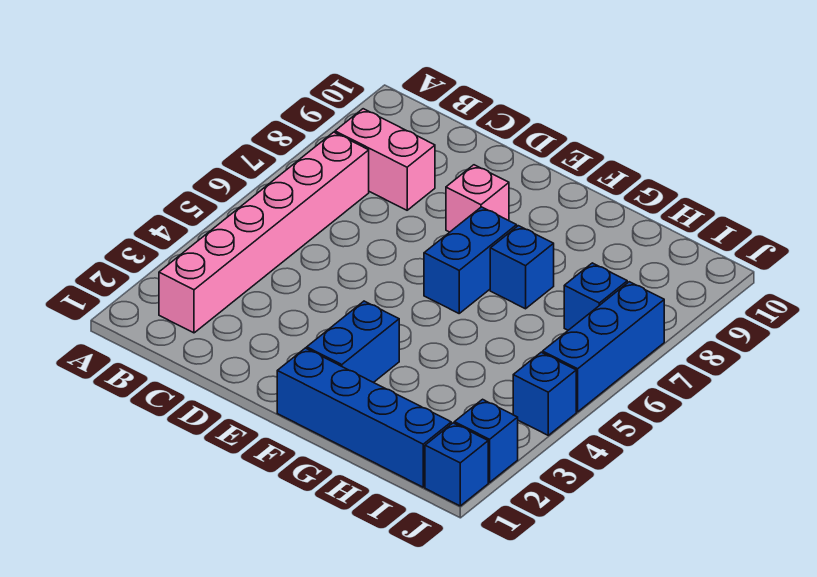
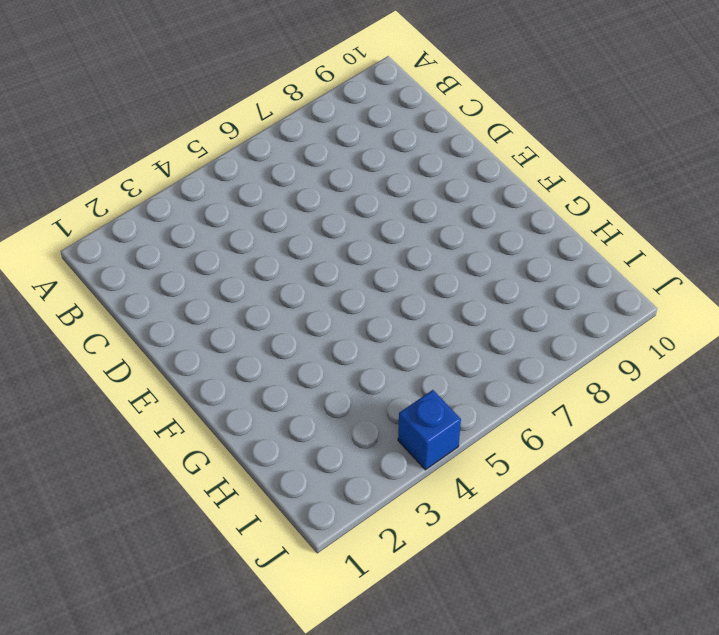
none -> pink 1x6 brick [159,132,369,333]
none -> pink 1x2 brick [335,109,435,210]
none -> pink 1x1 brick [446,165,509,232]

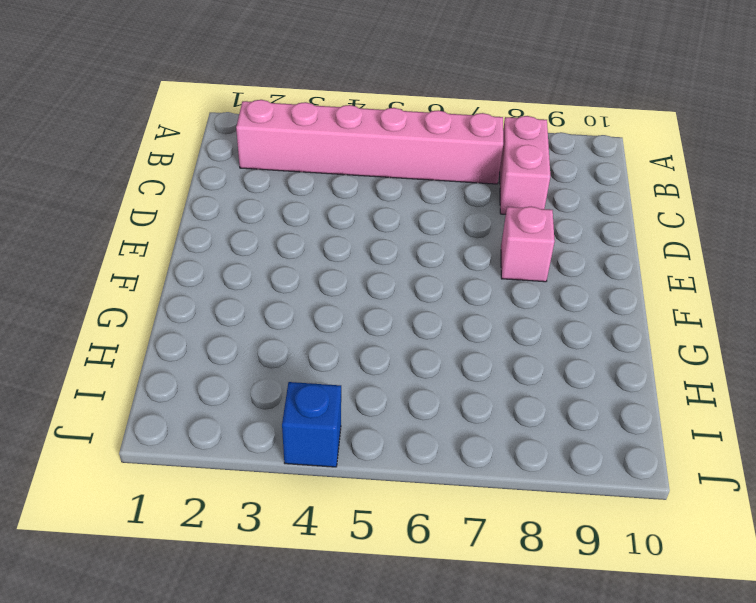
none -> blue 1x4 brick [277,348,451,487]
none -> blue 1x2 brick [307,301,399,383]
none -> blue 1x2 brick [424,207,517,313]

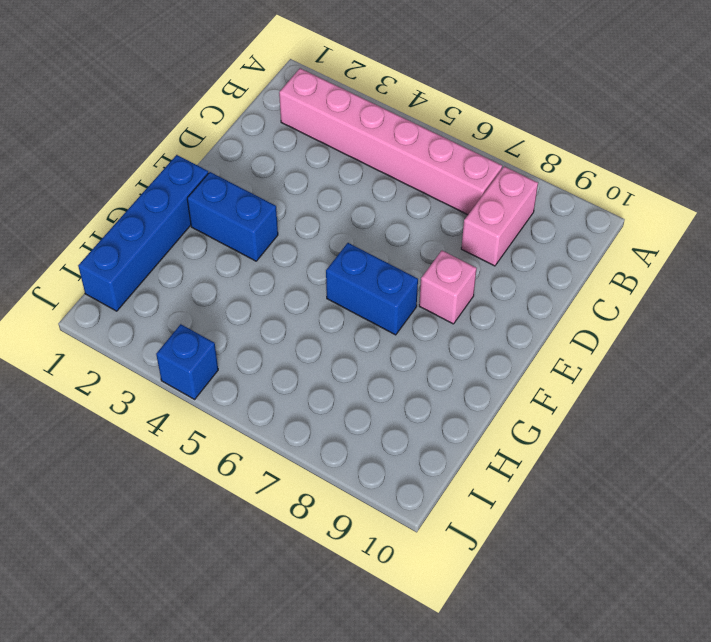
none -> blue 1x1 brick [490,226,554,309]
none -> blue 1x1 brick [564,263,627,330]
none -> blue 1x1 brick [425,423,488,506]

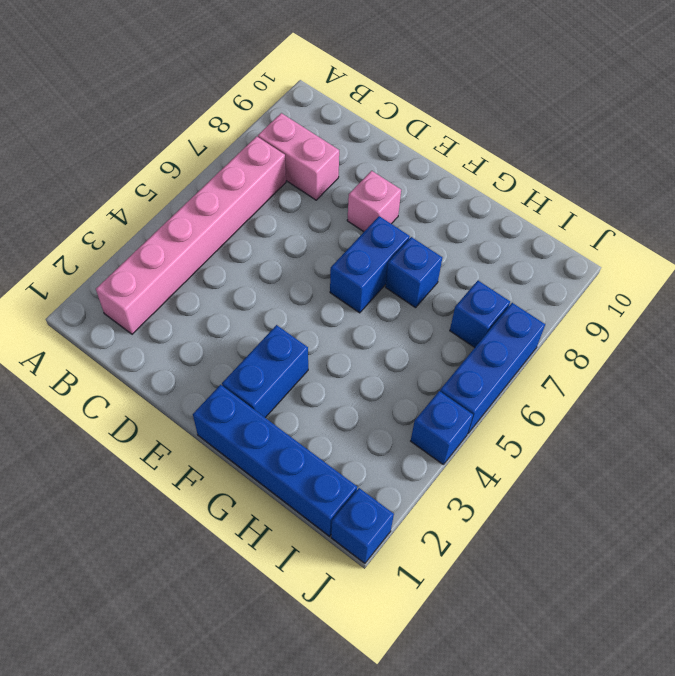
none -> blue 1x1 brick [454,399,518,482]

